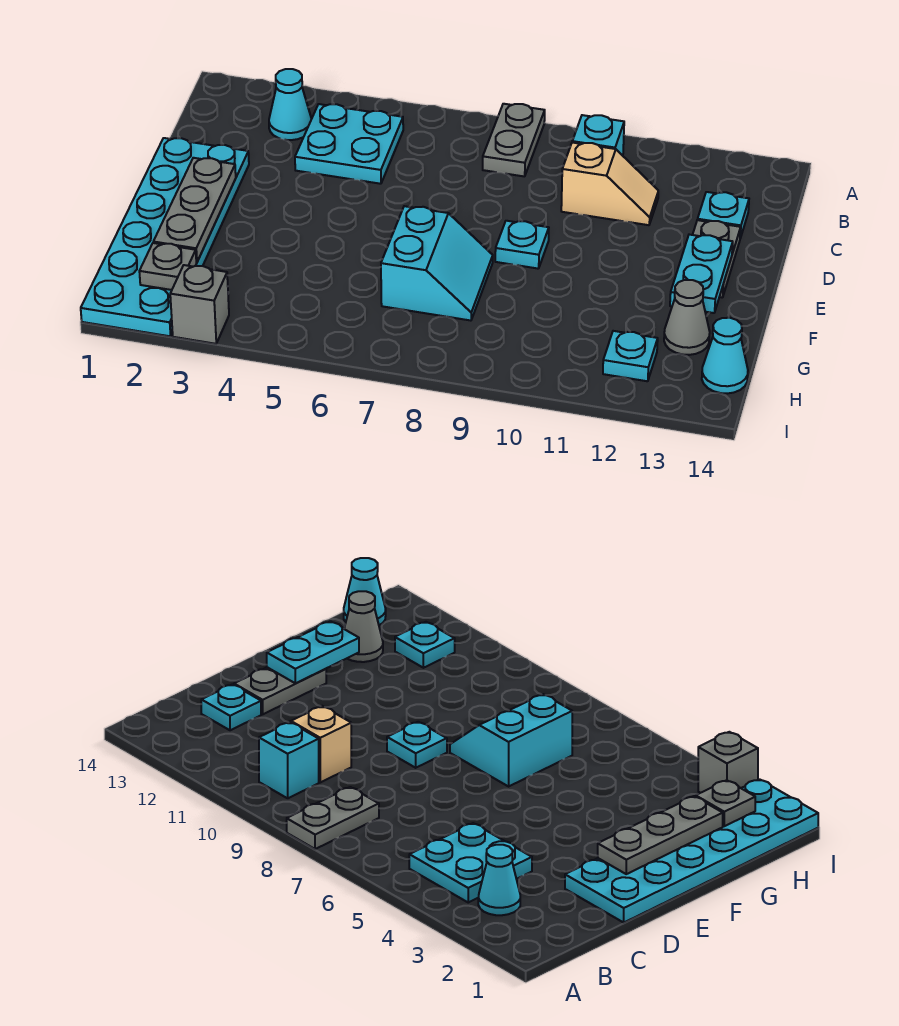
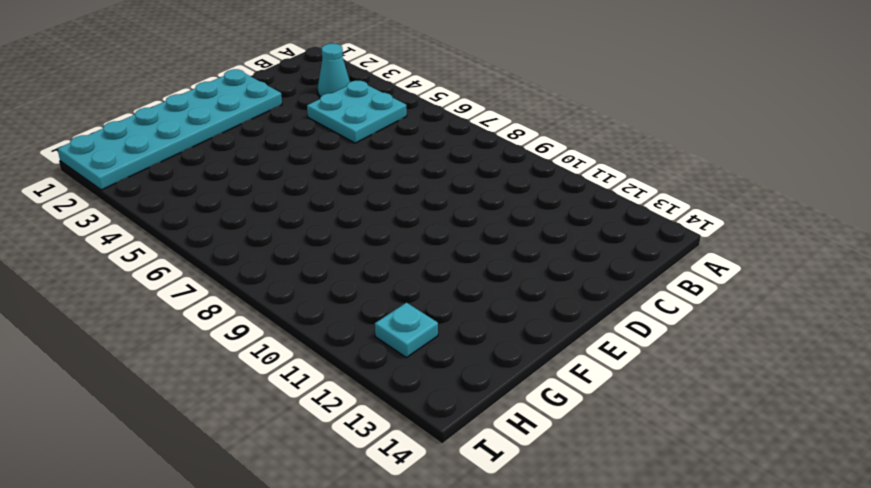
none -> grey 1x2 plate [483,104,545,177]
none -> cyan 1x1 brick [572,115,624,156]
none -> tan 1x2 slope [561,143,658,225]

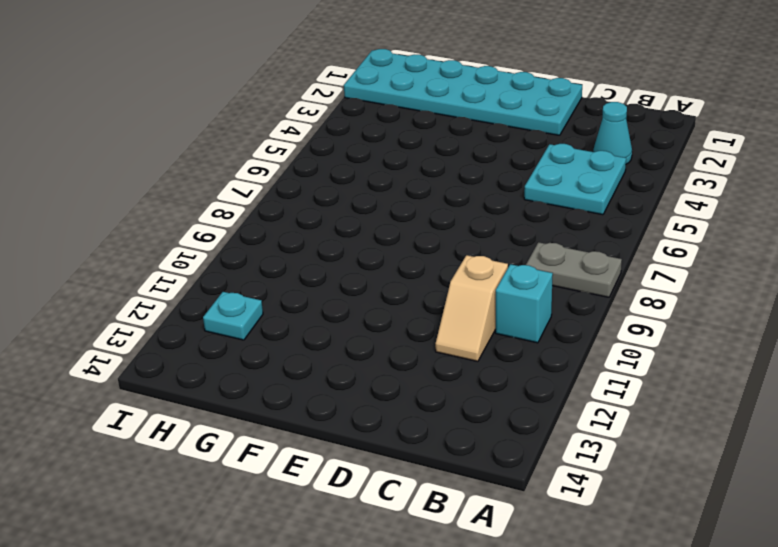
none -> cyan 1x1 plate [698,192,749,238]
none -> grey 1x2 plate [693,220,741,298]
none -> cyan 1x1 plate [495,221,549,269]

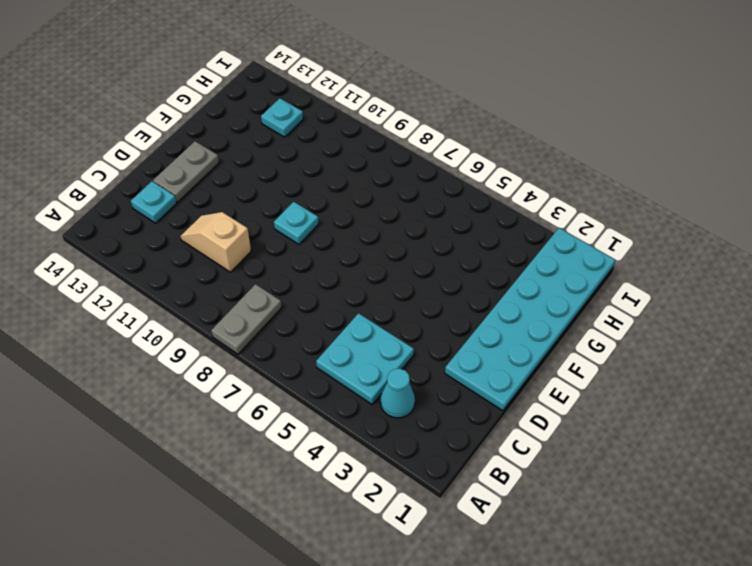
none -> cyan 1x1 brick [572,115,624,156]
none -> cyan 2x2 slope [381,206,493,321]
none -> grey 1x1 cone [664,280,710,355]

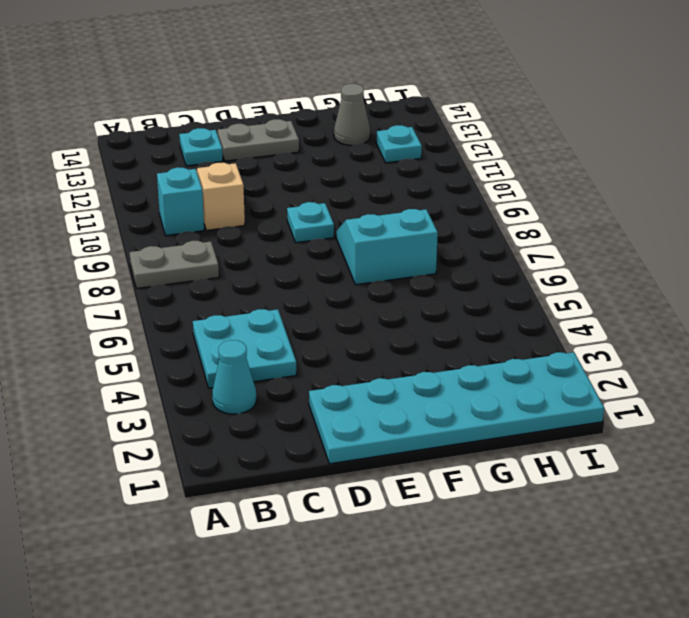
none -> cyan 1x1 cone [702,318,748,394]
none -> grey 1x1 brick [170,265,229,344]
none -> grey 1x3 plate [153,158,236,262]

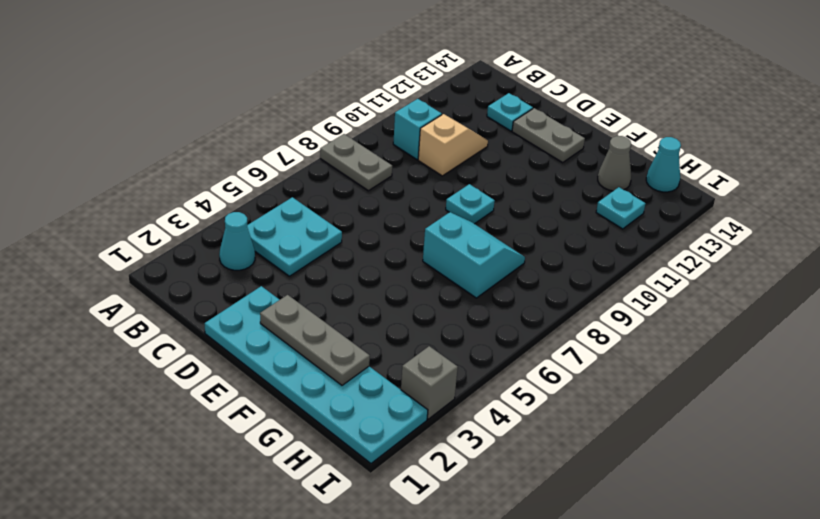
none -> cyan 1x2 plate [670,235,733,313]
none -> grey 1x1 plate [139,243,196,290]

